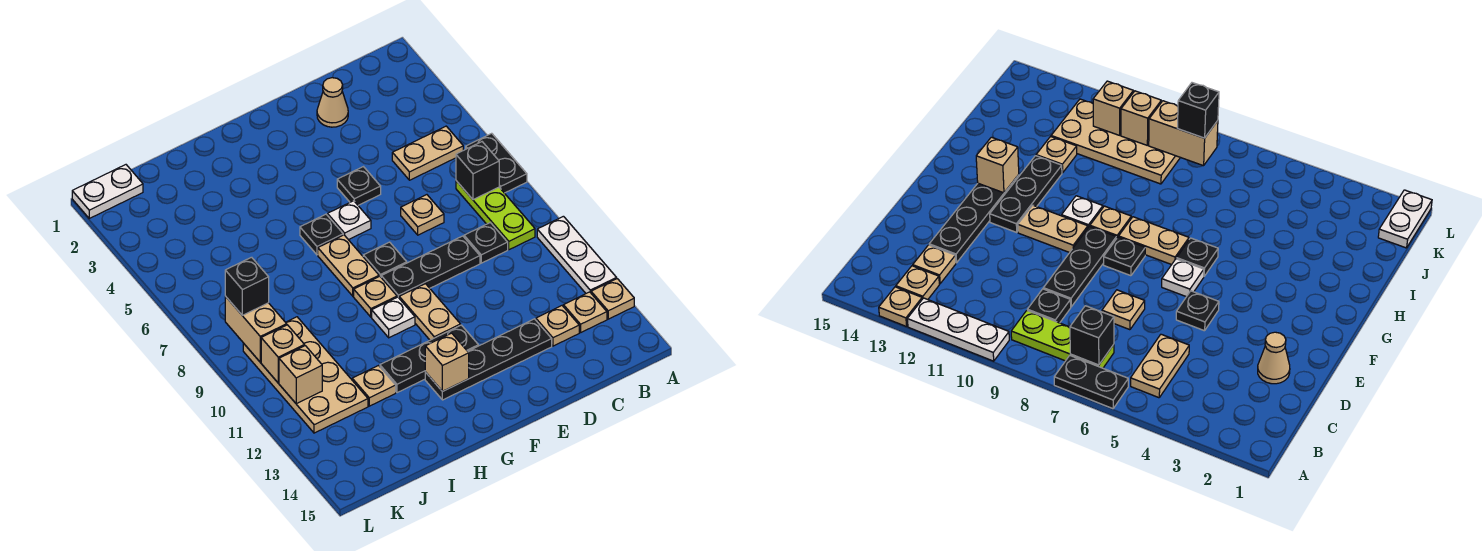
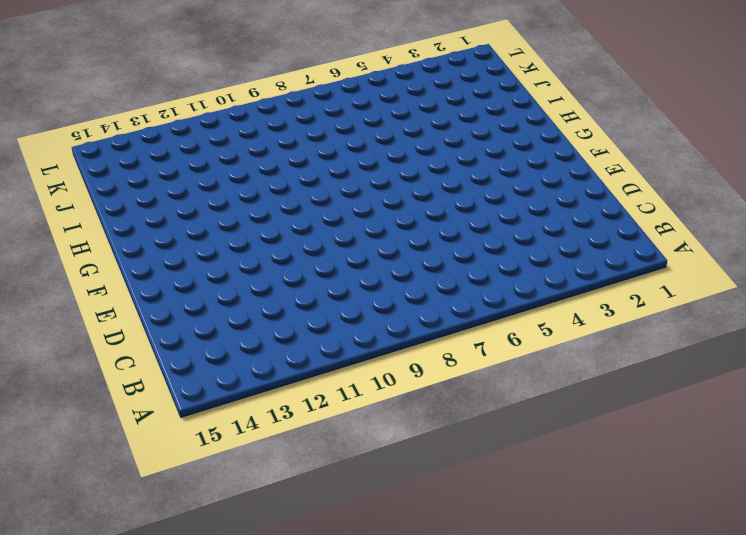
none -> black 1x2 plate [466,133,527,193]
none -> white 1x3 plate [537,216,617,293]
none -> tan 1x1 plate [591,279,634,319]
none -> tan 1x2 plate [392,126,463,180]

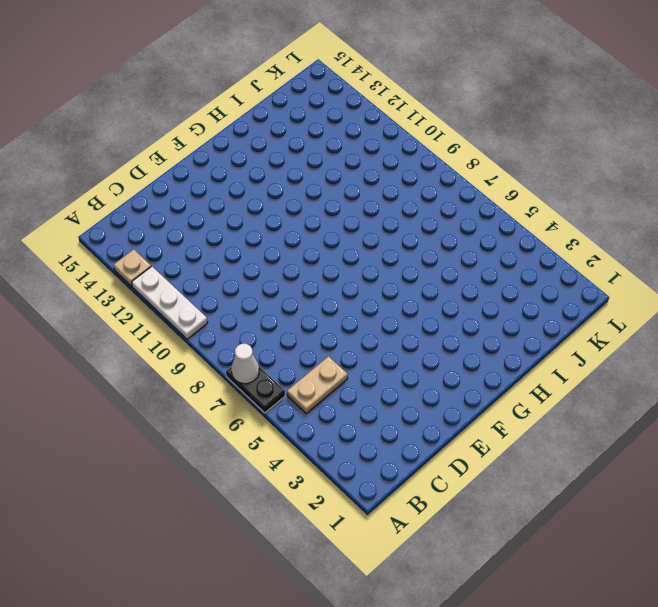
white 1x1 cone [231,344,259,384] -> none
none -> lime 1x3 plate [456,181,535,250]
none -> tan 1x1 plate [563,292,607,332]
none -> black 1x1 plate [464,223,508,263]
none -> tan 1x1 plate [536,306,579,346]

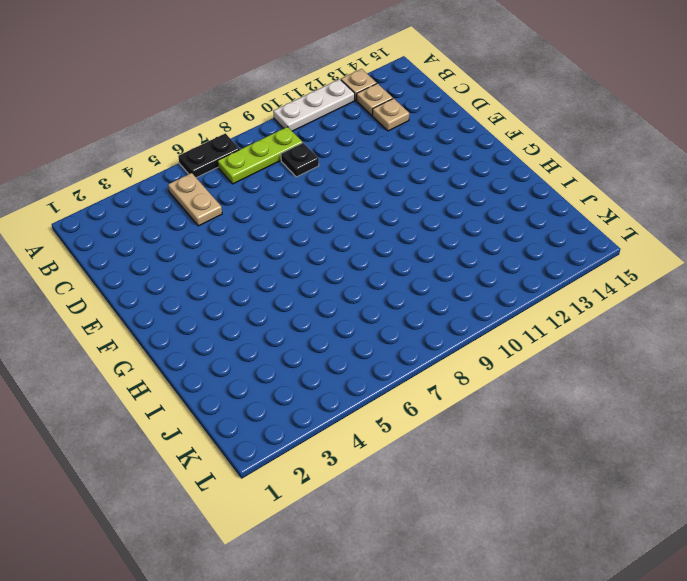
none -> tan 1x1 cone [317,78,348,127]
none -> tan 1x1 plate [401,195,444,235]
none -> black 1x3 plate [381,236,480,298]
none -> black 1x4 plate [425,319,552,400]

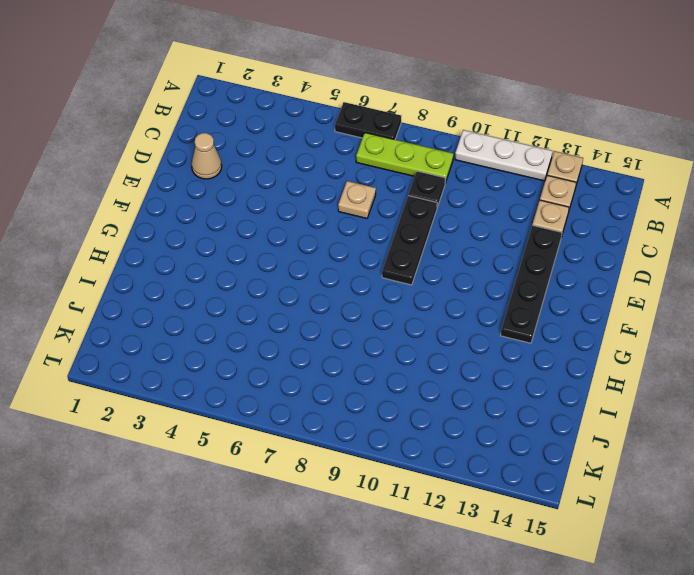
none -> tan 1x2 plate [392,126,463,180]
none -> black 1x1 plate [337,167,381,205]
none -> white 1x1 plate [328,201,371,240]
none -> black 1x1 plate [363,242,407,277]

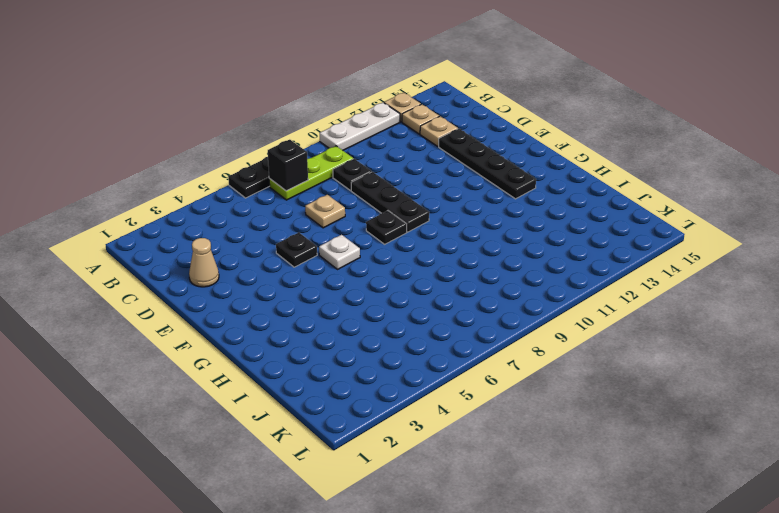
none -> tan 1x2 plate [392,126,463,180]
none -> tan 1x2 plate [399,284,461,340]
none -> black 1x3 plate [380,325,478,393]
none -> black 1x1 plate [300,214,343,255]

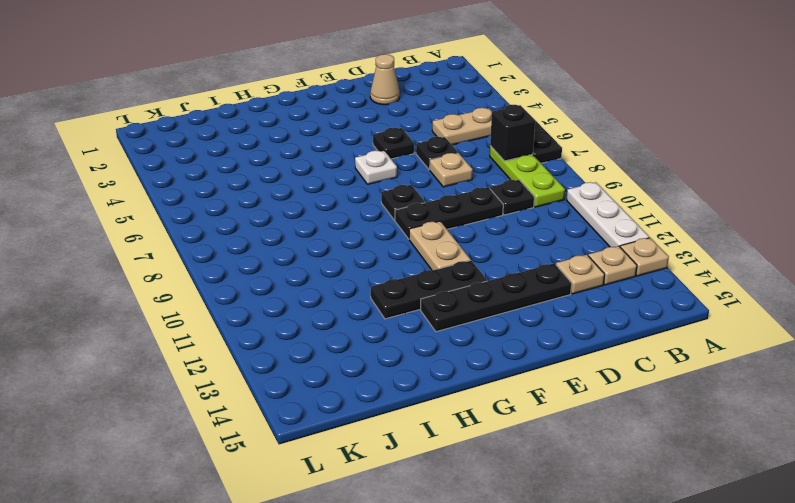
black 1x1 plate [416,137,458,170] -> black 1x1 plate moved to [300,214,343,255]
none -> tan 1x2 plate [318,235,379,296]
none -> tan 1x1 plate [354,276,397,317]
none -> white 1x1 plate [372,297,415,338]
none -> tan 1x1 plate [352,366,396,406]

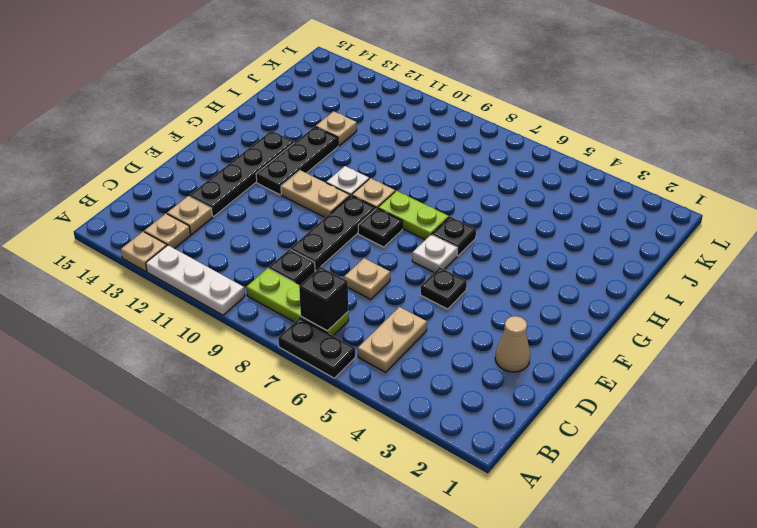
lime 1x2 plate [378,191,449,240] -> tan 1x2 plate [318,235,379,296]
none -> tan 2x4 plate [243,317,368,433]
none -> white 1x2 plate [72,165,143,218]
none -> tan 1x1 brick [425,333,469,391]
none -> tan 1x2 brick [225,296,287,362]

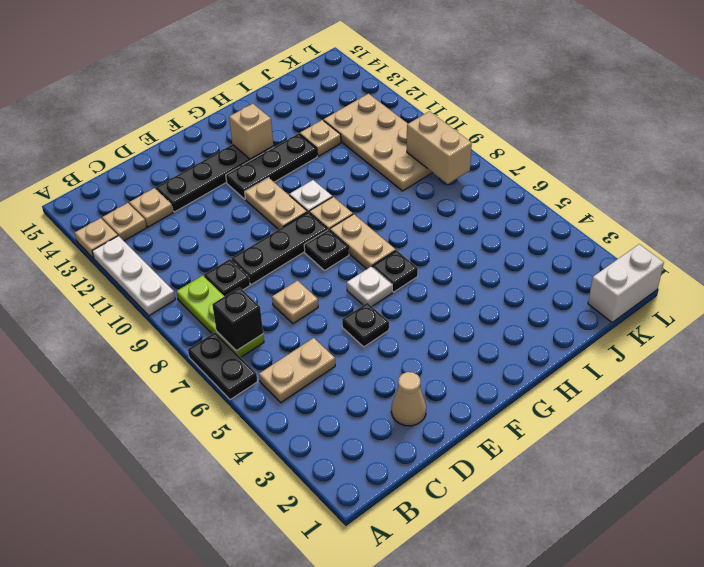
white 1x2 brick [588,244,664,322] -> white 1x2 plate [72,165,143,218]
none -> tan 1x1 brick [261,325,305,383]
none -> tan 1x1 brick [279,346,322,404]
none -> black 1x1 brick [225,257,269,315]

